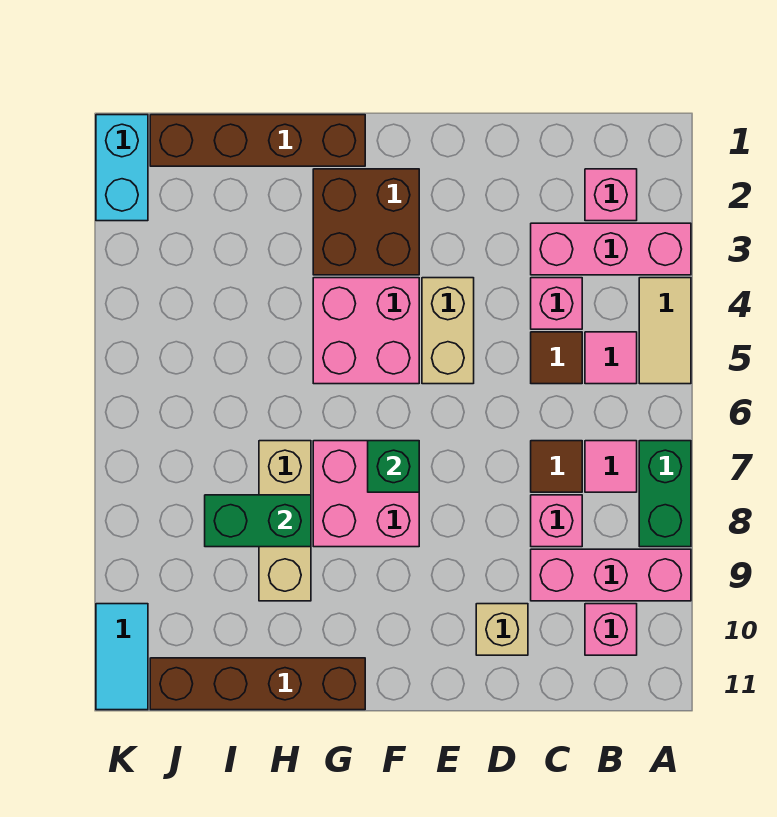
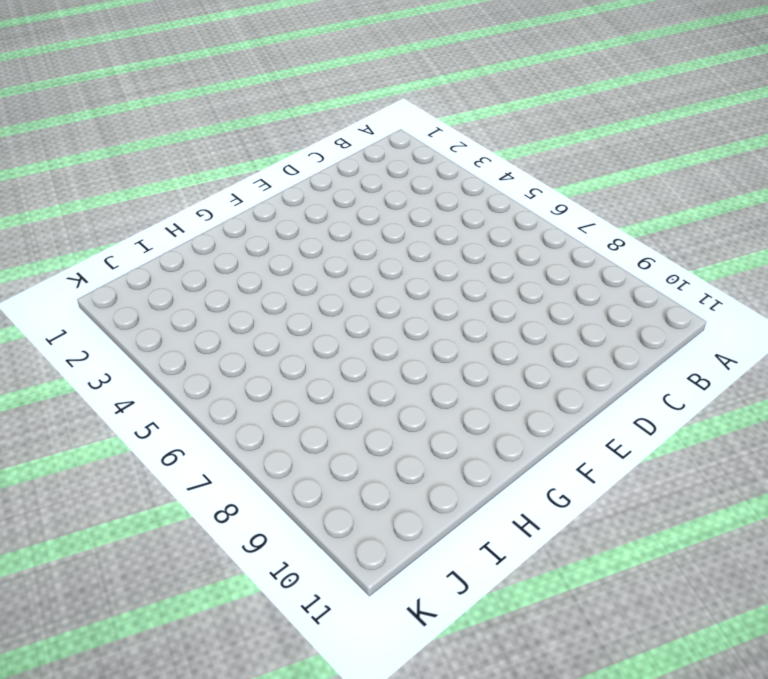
none -> pink 1x3 brick [531,223,691,275]
none -> tan 1x2 tile [639,278,691,384]
none -> green 1x2 brick [639,441,691,547]

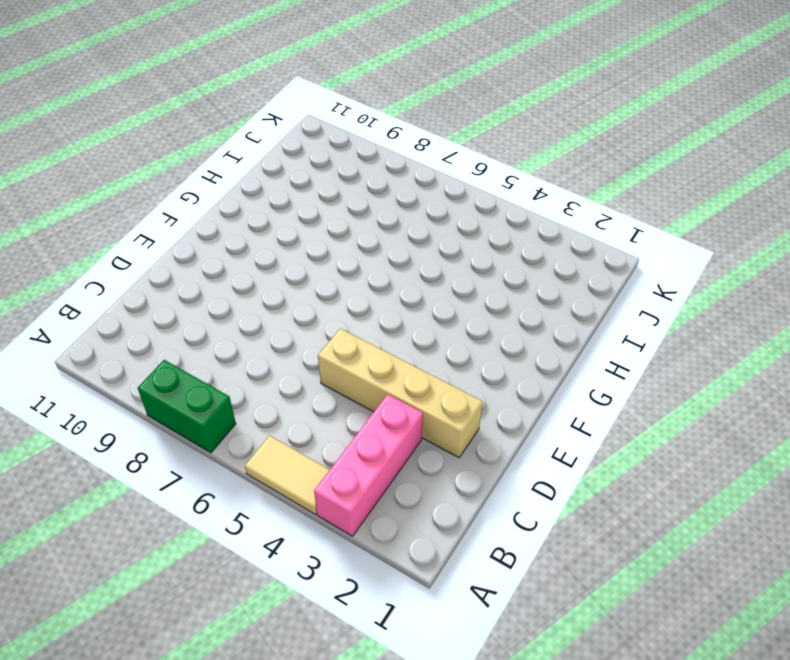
tan 1x4 brick [318,328,483,458] -> none
none -> pink 1x3 brick [531,549,691,601]
none -> pink 1x1 brick [585,169,637,221]
none -> pink 1x1 tile [585,332,637,384]

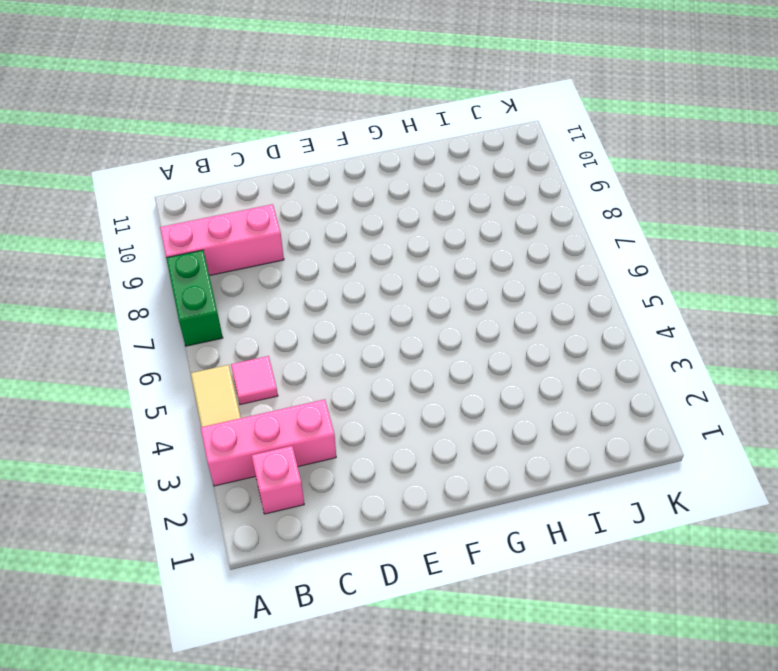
none -> pink 1x1 tile [585,441,637,492]
none -> pink 1x1 brick [585,604,637,655]
none -> pink 1x1 brick [531,278,582,329]

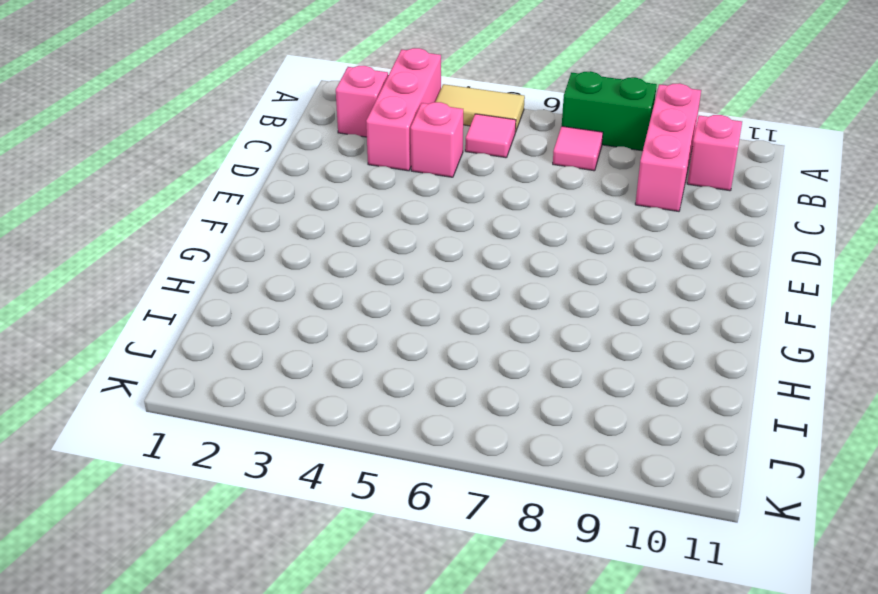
none -> brown 1x1 tile [531,332,582,384]
none -> brown 1x1 tile [531,441,582,492]
none -> pink 1x1 brick [531,495,582,547]

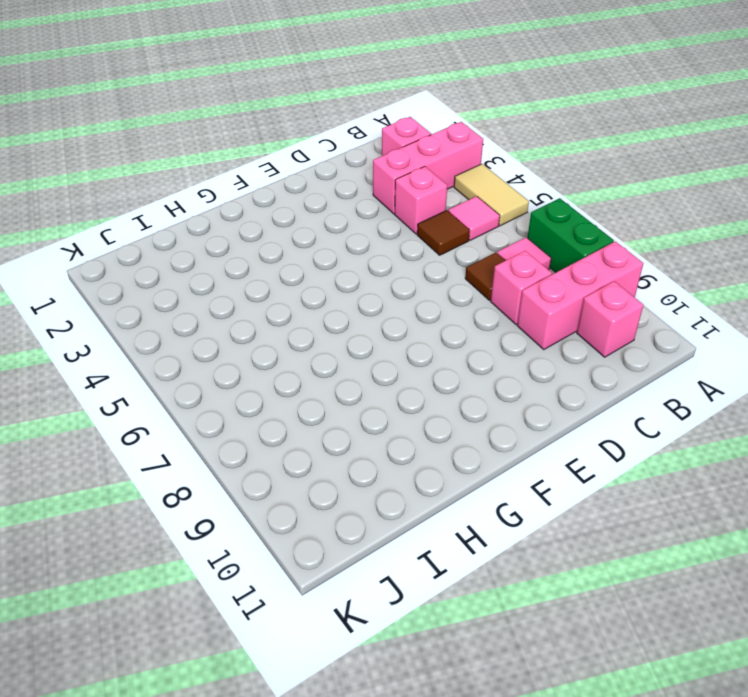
none -> tan 1x1 brick [476,604,528,655]
none -> tan 1x2 brick [422,278,474,384]
none -> brown 2x2 brick [313,169,419,275]

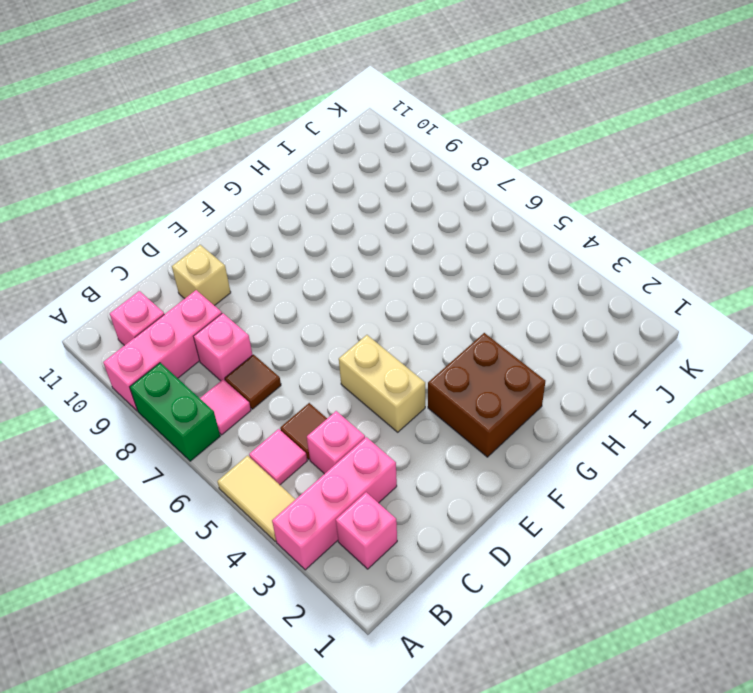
none -> pink 2x2 brick [313,278,419,384]
none -> pink 2x2 brick [313,441,419,547]
none -> brown 1x4 brick [150,115,365,166]

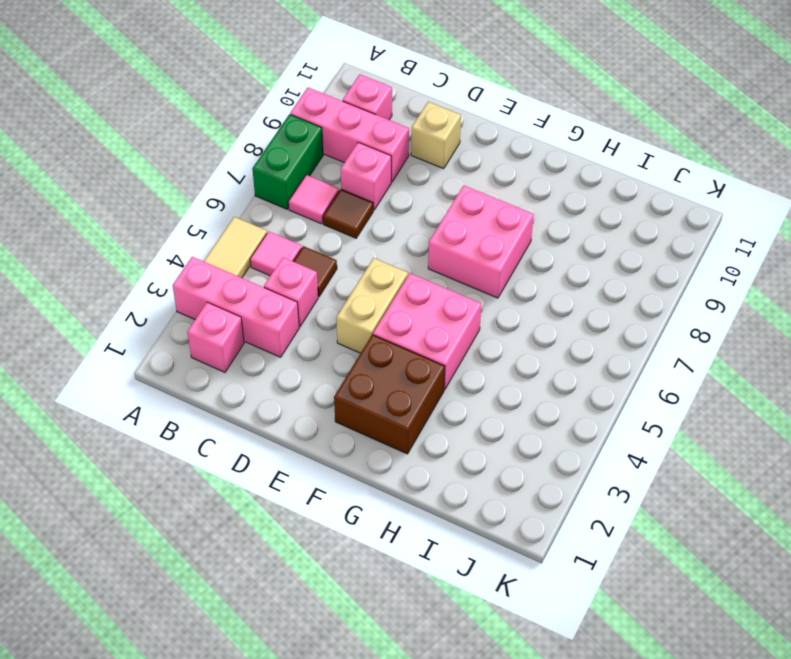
none -> brown 1x4 brick [150,115,365,166]
none -> brown 1x4 brick [150,658,365,710]
none -> tan 1x3 brick [259,441,311,601]

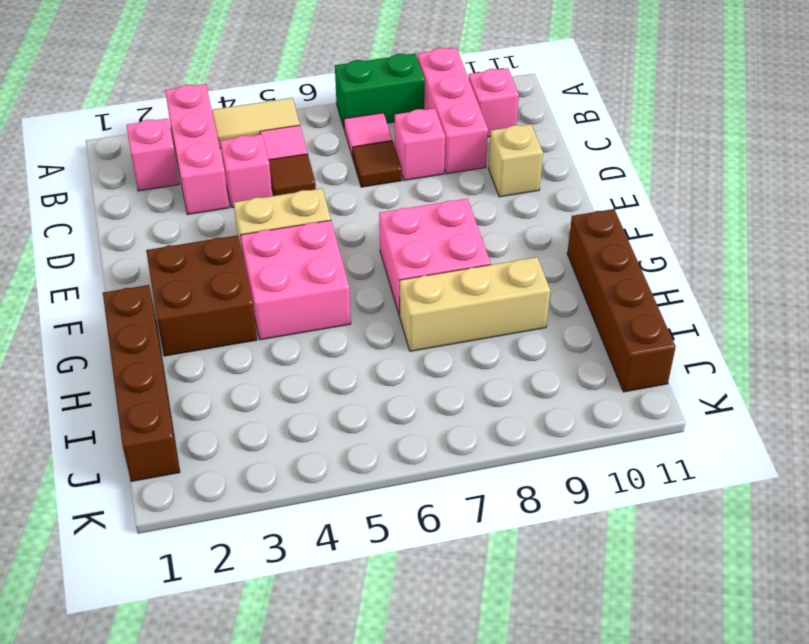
none -> cyan 1x2 brick [96,115,148,221]
none -> cyan 1x2 tile [96,604,148,710]
none -> green 1x1 brick [368,441,419,492]

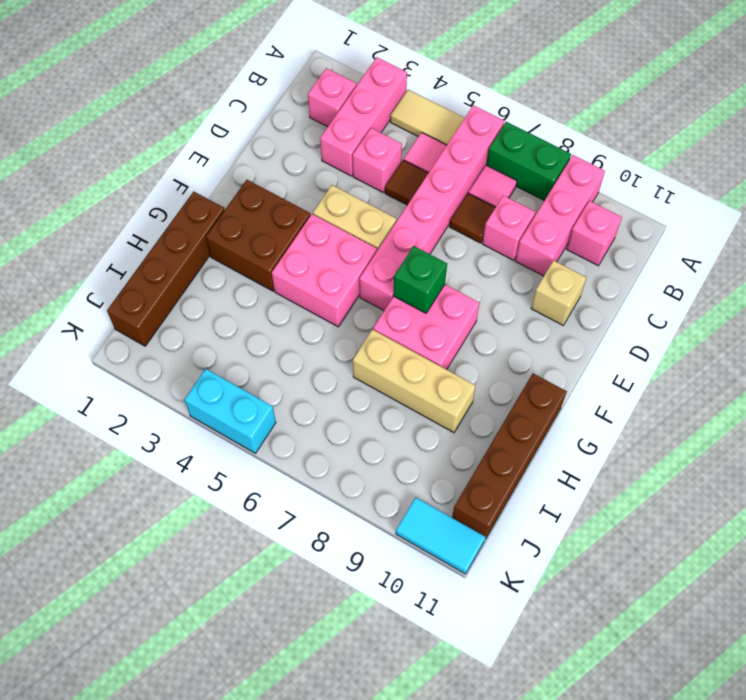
pink 1x6 brick [359,105,504,310] -> none
cyan 1x2 brick [185,369,276,453] -> cyan 1x2 brick moved to [96,115,148,221]
none -> green 1x2 brick [205,495,311,547]

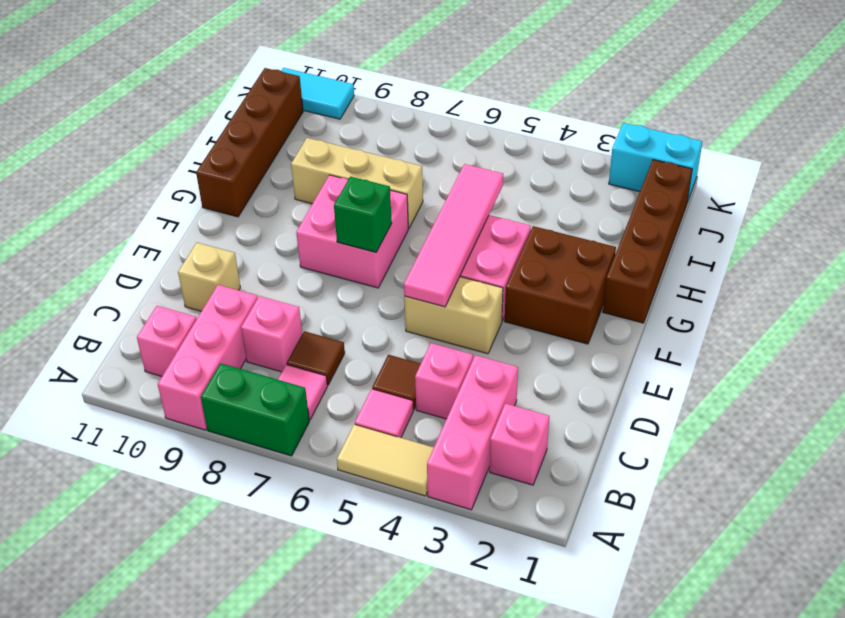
pink 1x4 tile [404,164,503,307] -> none
none -> green 1x2 brick [205,495,311,547]

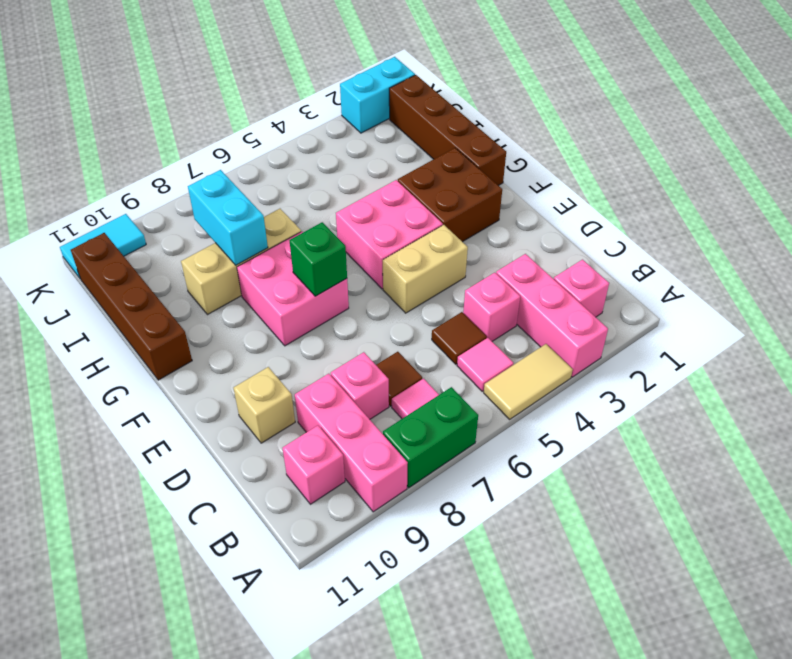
cyan 1x2 brick [188,170,268,265] -> green 1x2 brick [205,495,311,547]

